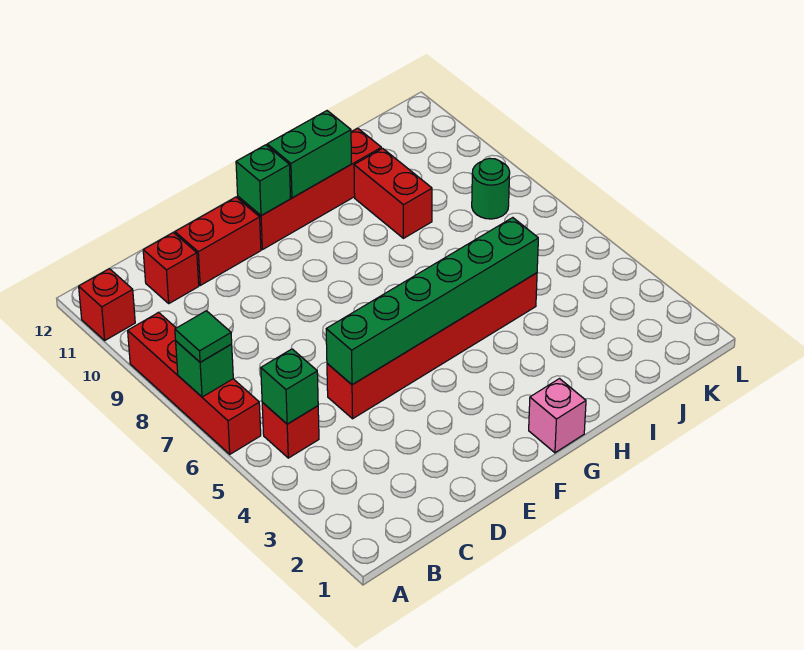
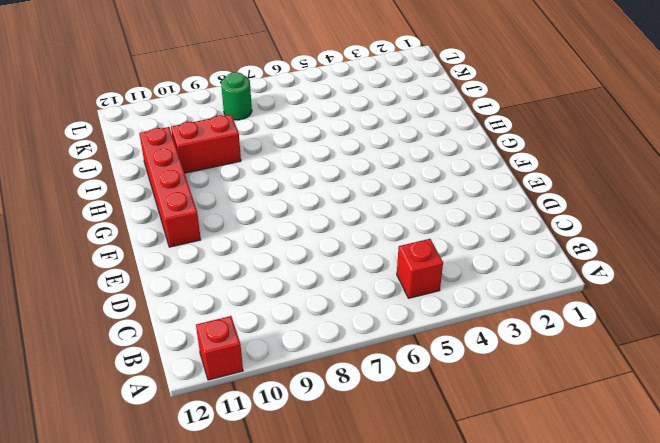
none -> red 1x4 brick [128,312,261,454]
none -> red 1x1 brick [143,233,199,303]
none -> red 1x6 brick [327,273,537,419]

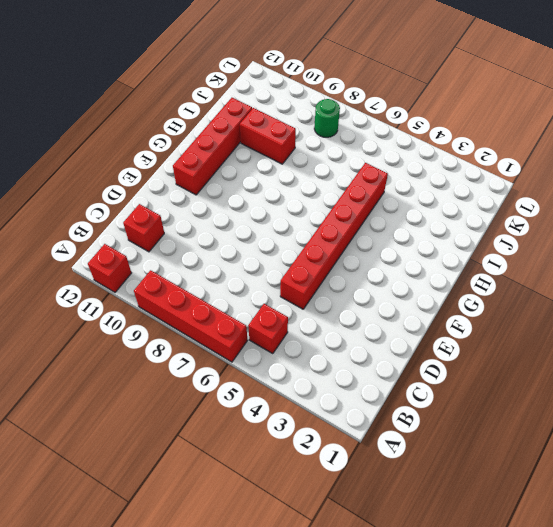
none -> red 1x2 brick [175,197,261,285]
none -> pink 1x1 brick [529,379,586,453]
none -> green 1x1 brick [176,341,233,397]

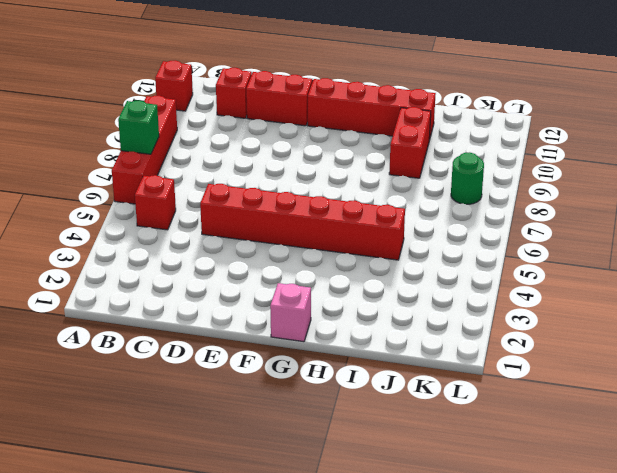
none -> green 1x1 brick [261,349,318,424]
none -> green 1x6 brick [326,218,538,385]
none -> green 1x1 brick [236,145,291,216]

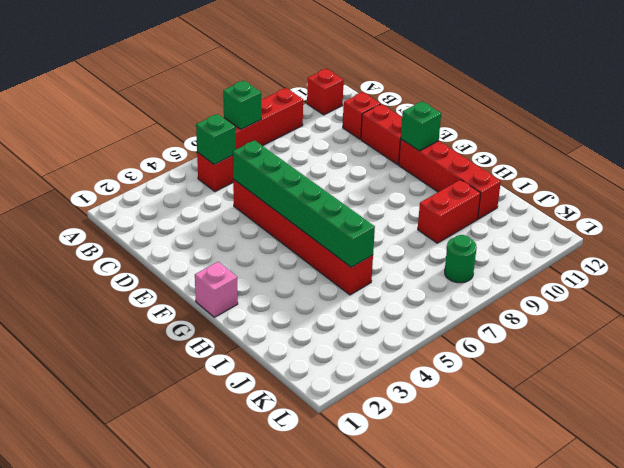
none -> green 1x2 brick [267,111,351,198]
none -> green 1x1 tile [175,311,232,362]

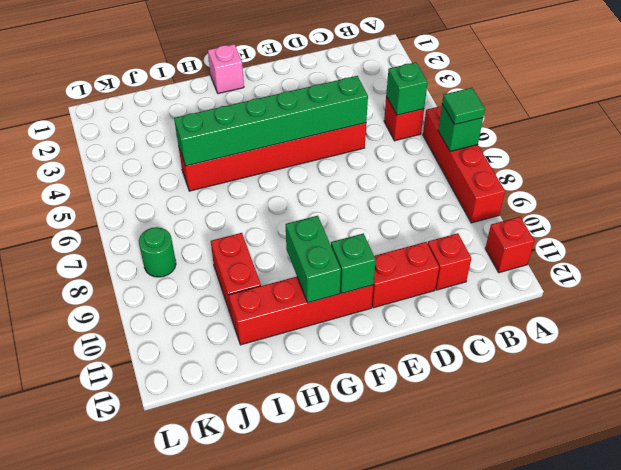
green 1x2 brick [286,216,341,303] -> green 1x2 brick turned to [267,111,351,198]

